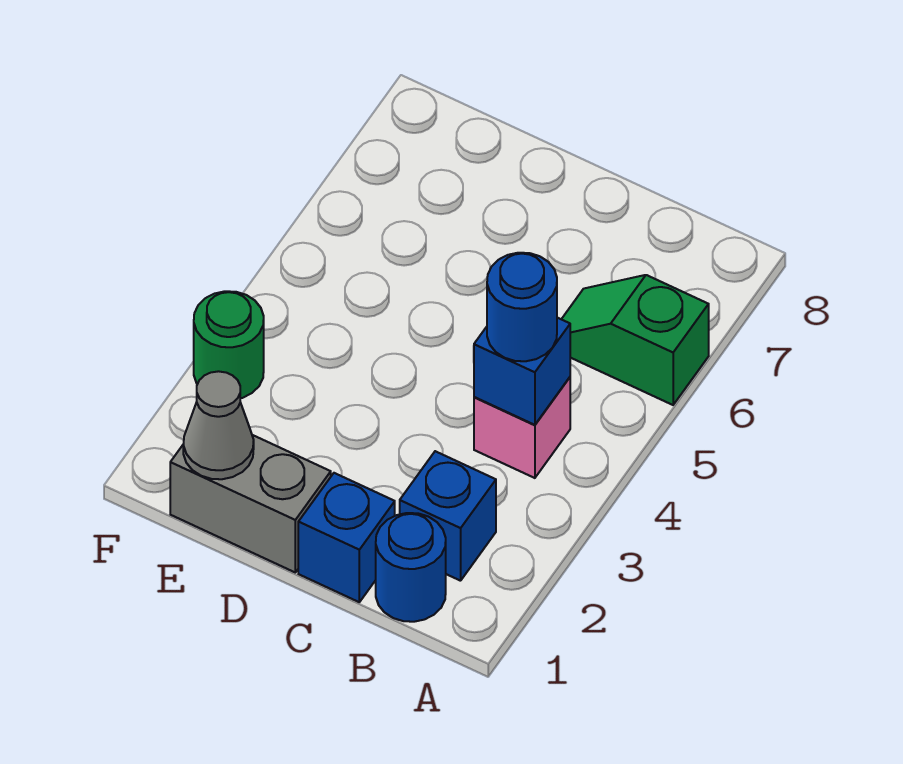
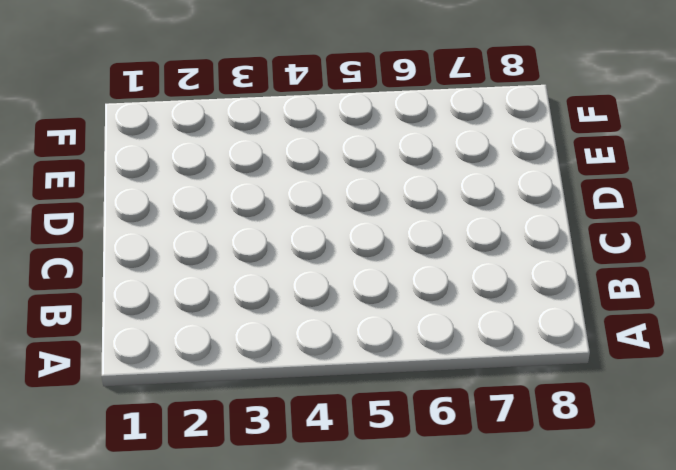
none -> green 1x2 slope [561,275,709,405]
none -> blue 1x1 round brick [376,513,446,622]

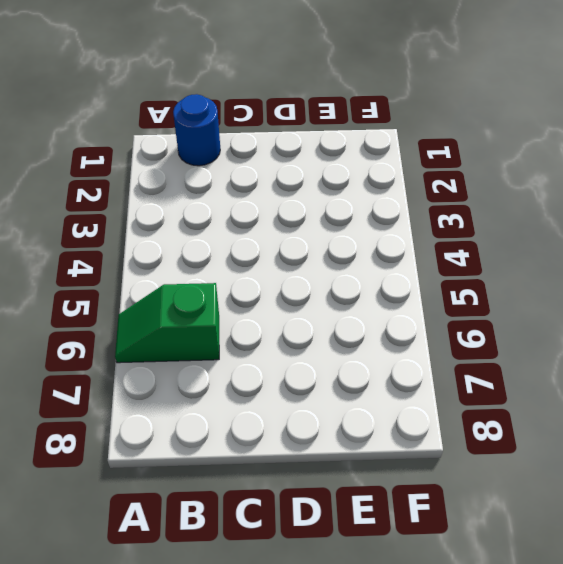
green 1x2 slope [115,283,219,363] -> green 1x2 slope turned to [561,275,709,405]
none -> blue 1x1 brick [400,451,496,581]
none -> pink 1x1 brick [474,377,570,478]

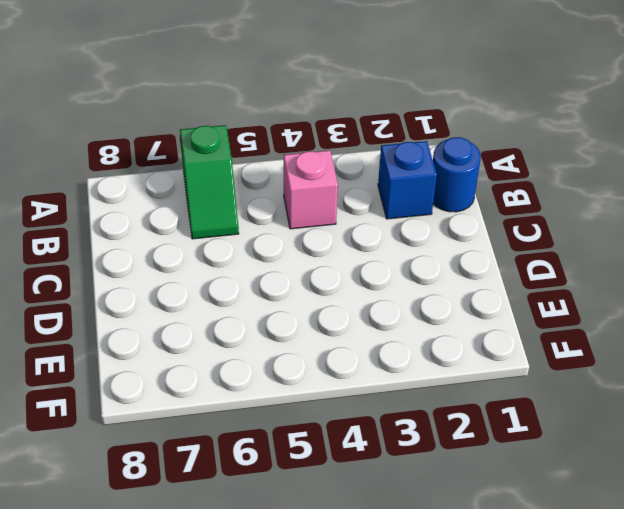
none -> blue 1x1 brick [298,473,395,602]
none -> grey 1x2 brick [170,435,331,572]

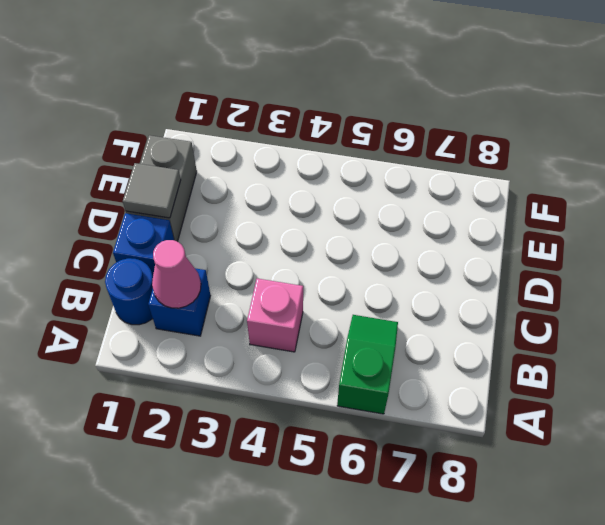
pink 1x1 cone [152,240,201,308] -> none
grey 1x1 tile [123,163,181,218] -> none
none -> green 1x1 round brick [194,291,264,398]
none -> blue 1x1 brick [474,318,570,425]

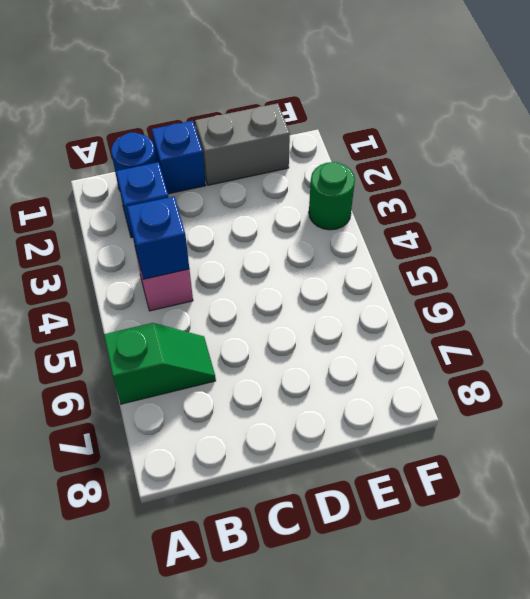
none -> grey 1x1 cone [183,371,254,479]
none -> blue 1x1 round brick [487,253,557,361]

